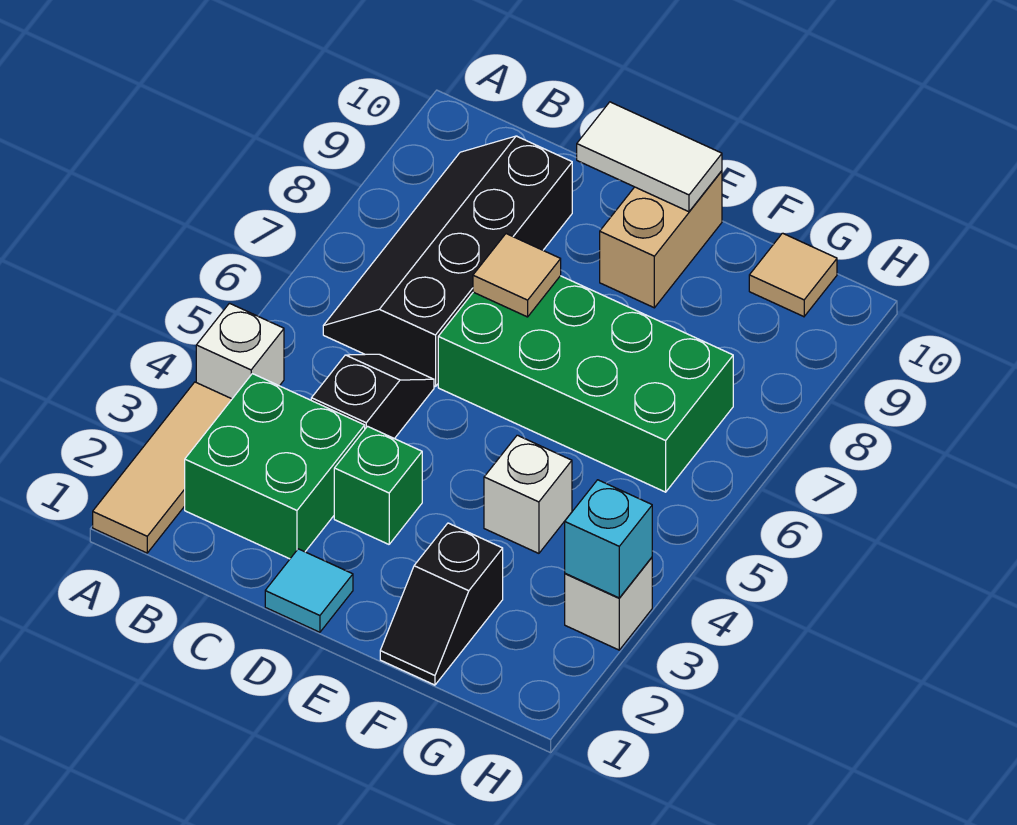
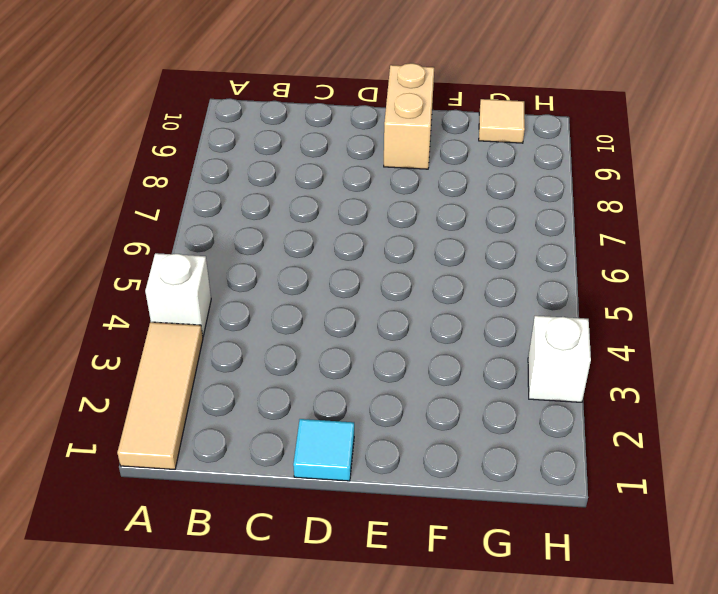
none -> green 2x2 brick [185,374,365,559]
none -> black 2x4 slope [323,136,572,387]
none -> black 1x2 slope [311,354,434,439]

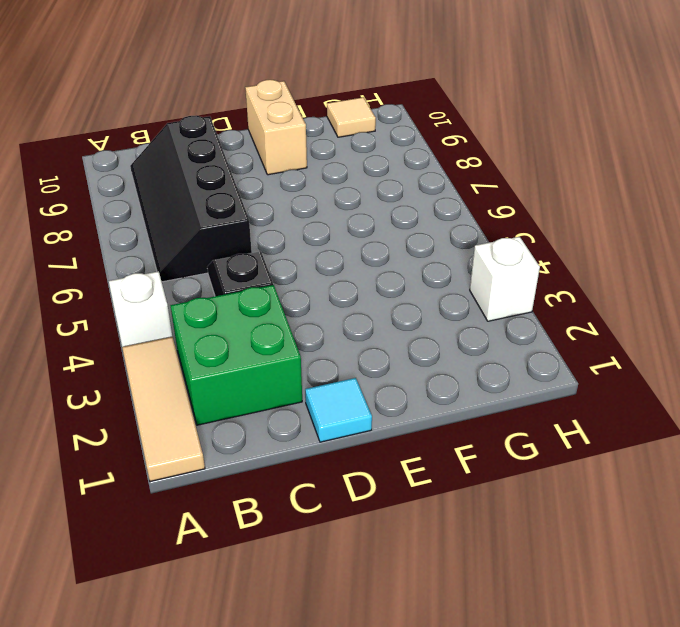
none -> green 1x1 brick [334,426,422,544]
none -> green 2x4 brick [438,276,733,492]
none -> black 1x2 slope [380,523,503,685]

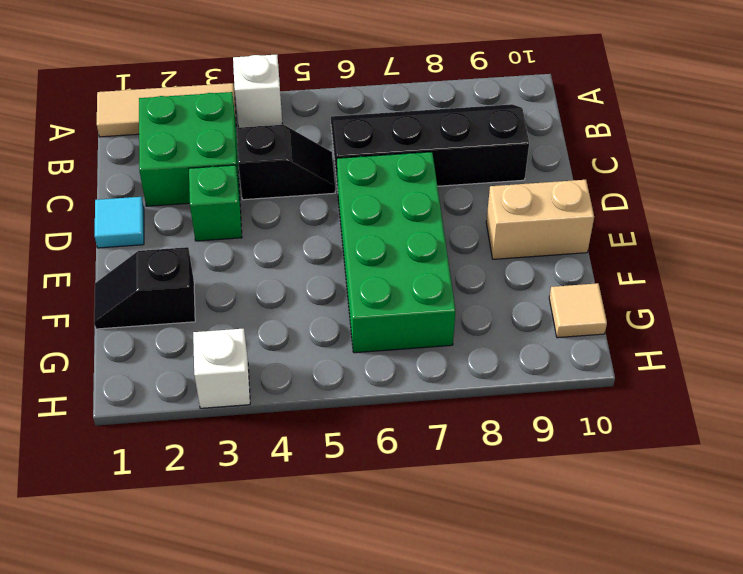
none -> white 1x1 brick [484,435,572,553]
none -> tan 1x1 tile [473,234,561,317]
none -> white 1x2 tile [577,102,722,212]

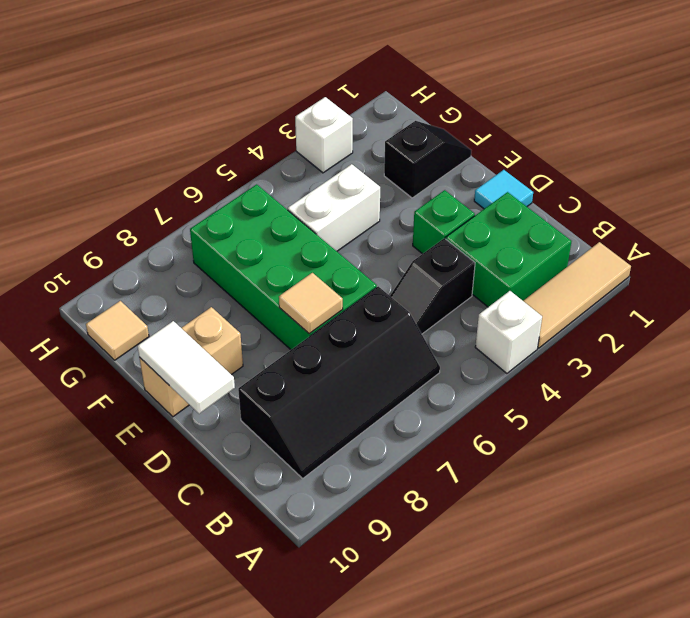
white 1x2 brick [288,164,380,251] -> white 1x1 brick [484,435,572,553]
none -> cyan 1x1 brick [565,480,652,598]

